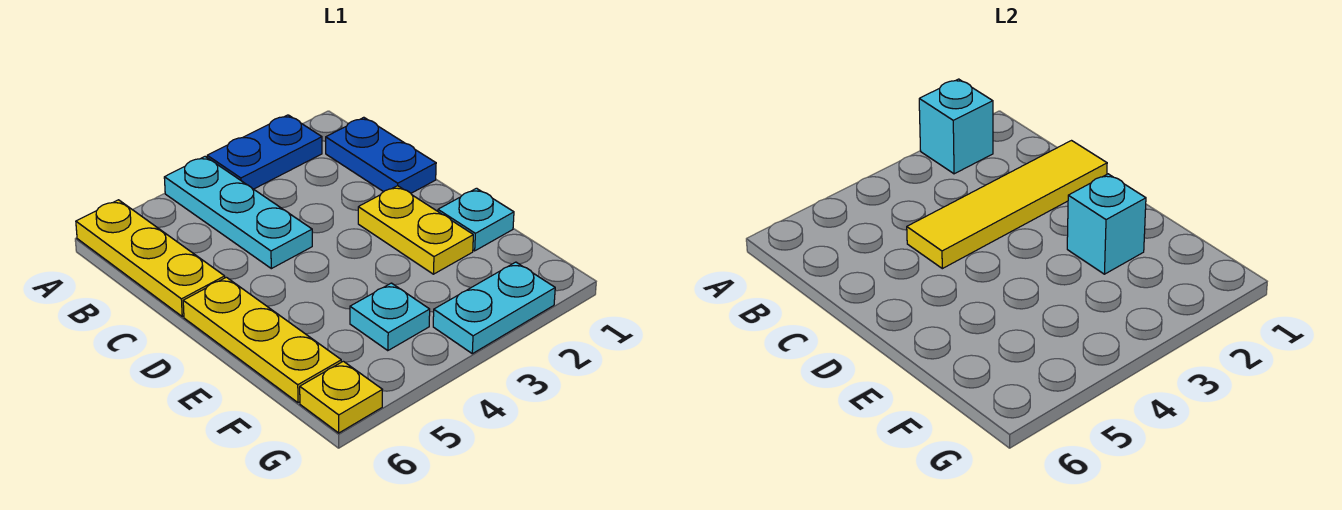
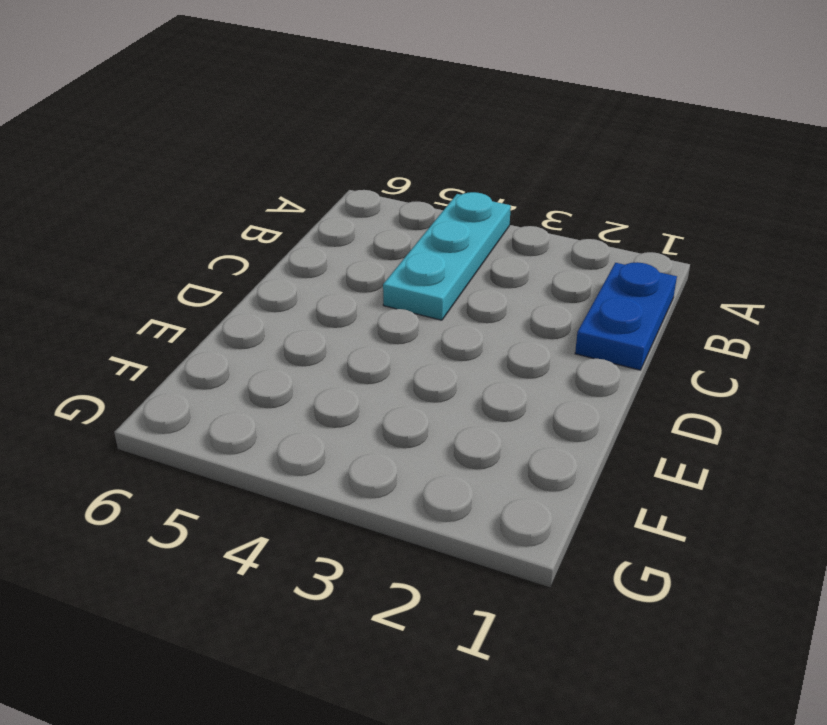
none -> blue 1x2 plate [207,115,322,189]
none -> yellow 1x3 plate [76,200,225,317]
none -> yellow 1x2 plate [358,186,473,274]

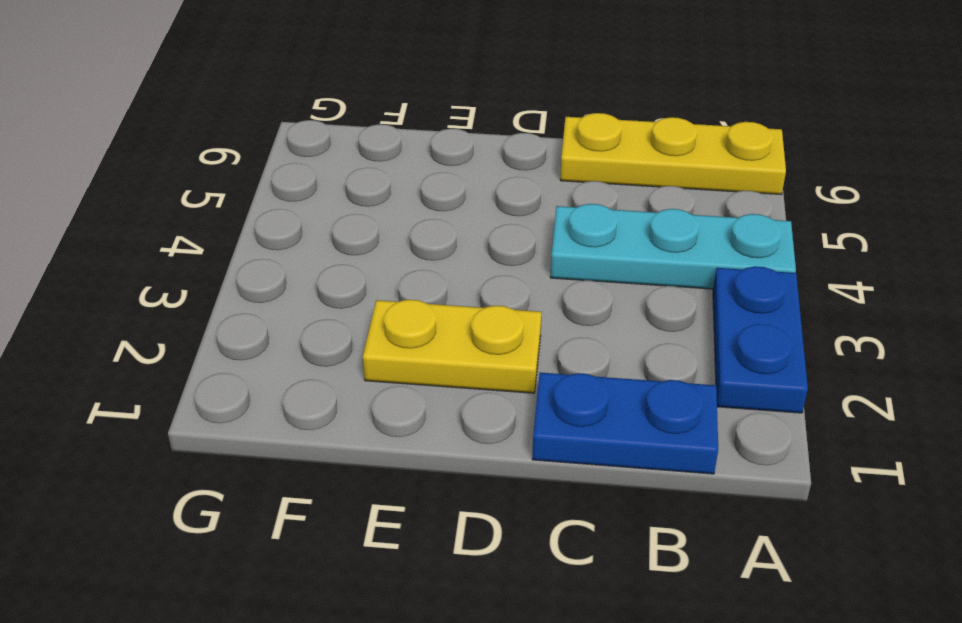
none -> yellow 1x3 plate [183,277,341,403]
none -> cyan 1x1 plate [438,188,514,251]
none -> cyan 1x1 plate [350,283,430,351]

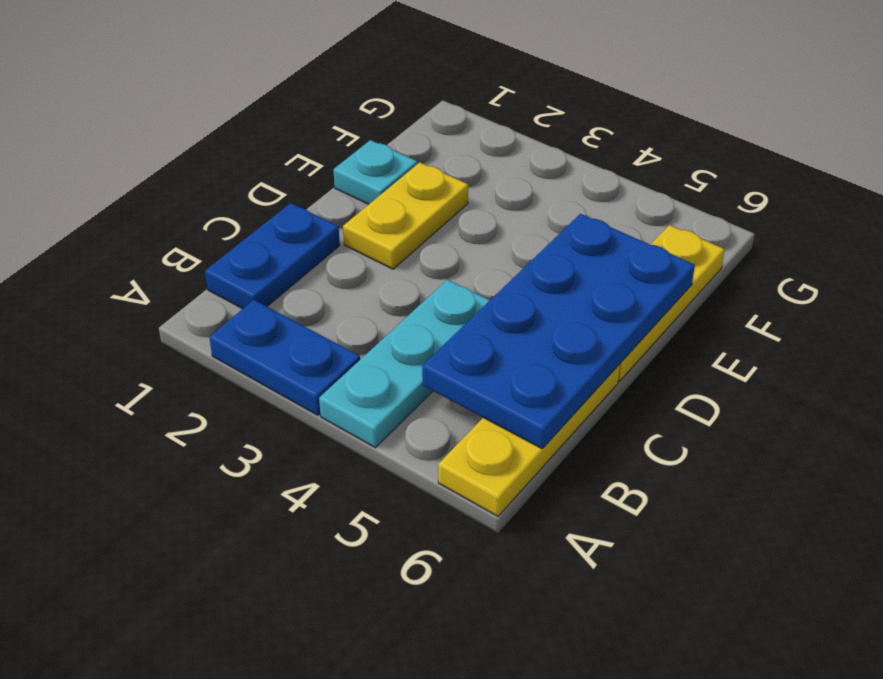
blue 2x4 plate [422,214,695,448] -> none
none -> cyan 1x1 plate [350,283,430,351]
none -> cyan 1x2 plate [433,262,555,354]
none -> yellow 1x1 plate [300,361,382,433]

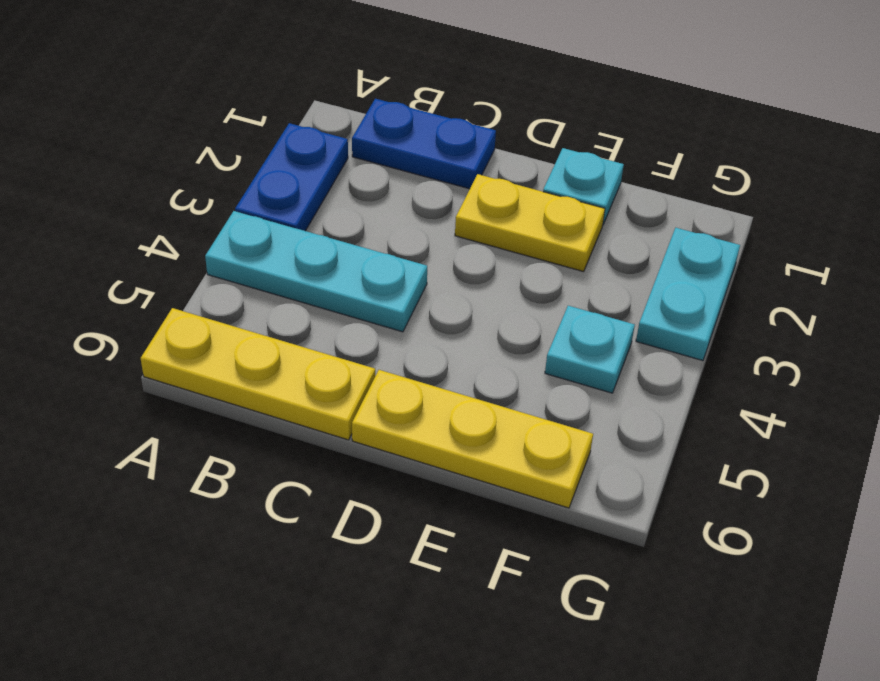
none -> yellow 1x1 plate [300,361,382,433]
none -> cyan 1x1 brick [919,79,993,174]
none -> yellow 1x4 tile [907,141,1107,269]

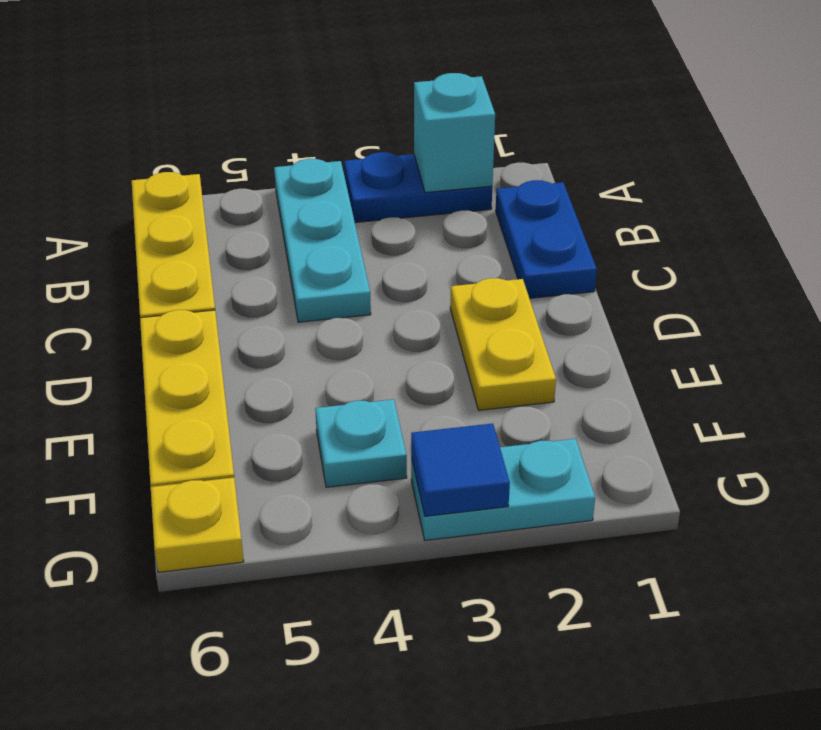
blue 1x1 tile [411,423,510,516] -> none
none -> cyan 1x1 plate [438,188,514,251]
none -> yellow 1x4 tile [907,141,1107,269]
none -> cyan 1x1 brick [1067,174,1146,274]

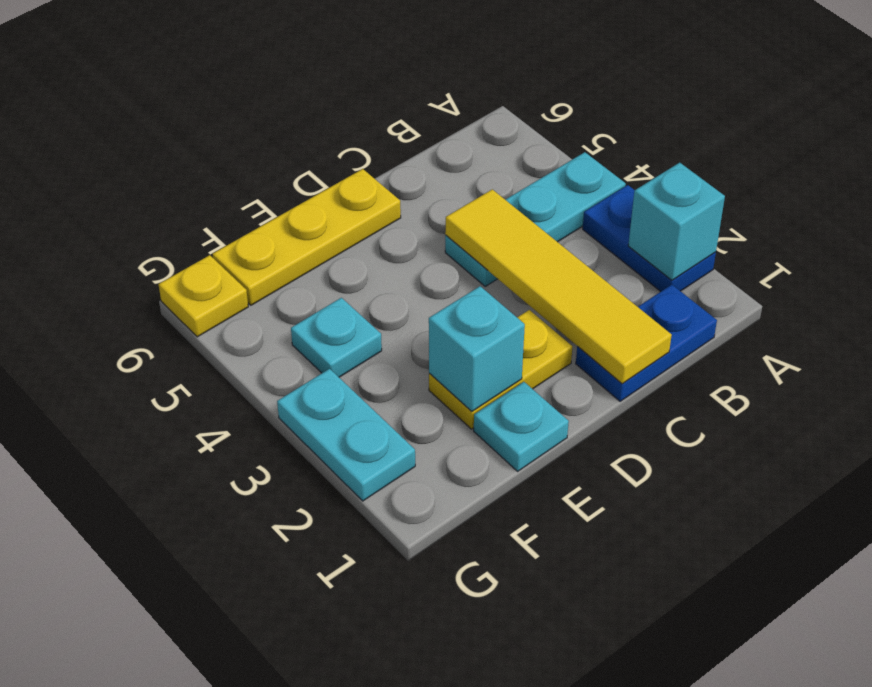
none -> yellow 1x3 plate [76,200,225,317]

